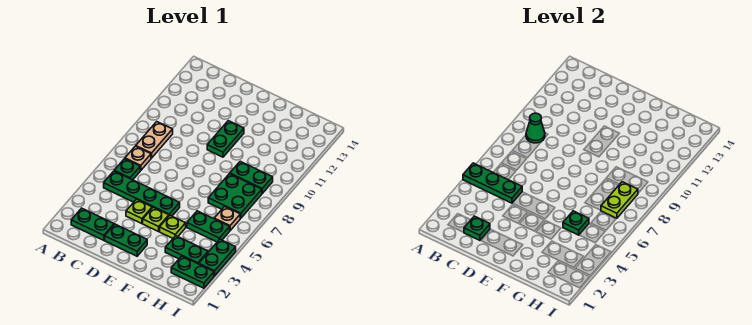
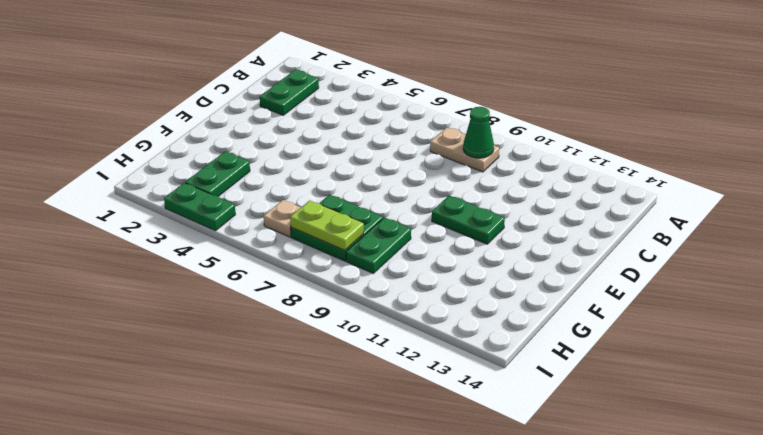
none -> green 1x4 plate [104,171,180,216]
none -> green 1x1 plate [114,159,140,180]
none -> tan 1x1 plate [125,146,151,171]

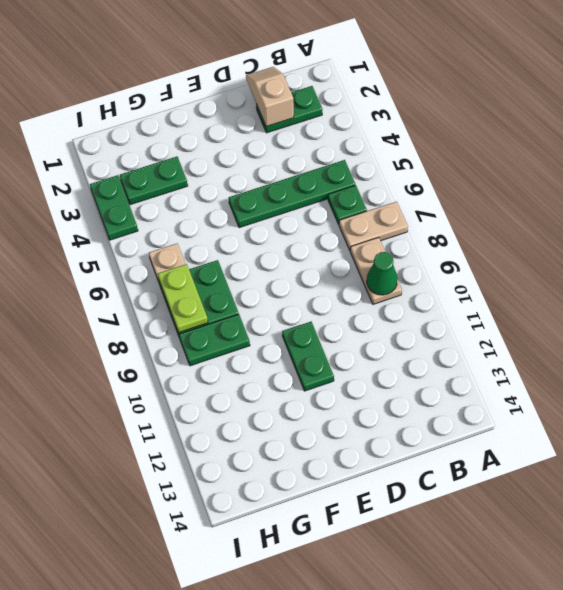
tan 1x2 plate [339,202,408,250] -> tan 1x1 plate [125,146,151,171]
tan 1x2 slope [246,67,294,127] -> green 1x1 plate [464,216,490,240]
none -> green 1x2 plate [105,224,147,256]
none -> lime 1x1 plate [126,199,152,224]
none -> lime 1x1 plate [143,207,169,232]

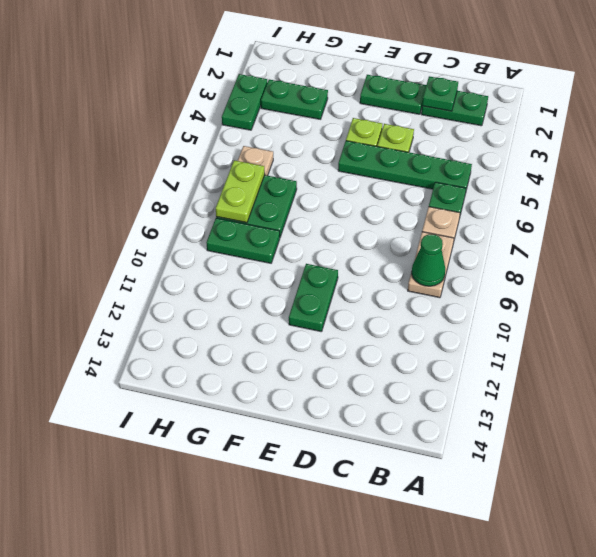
none -> lime 1x1 plate [160,215,186,238]
none -> green 1x2 plate [187,211,230,242]
none -> green 1x2 plate [171,256,214,288]

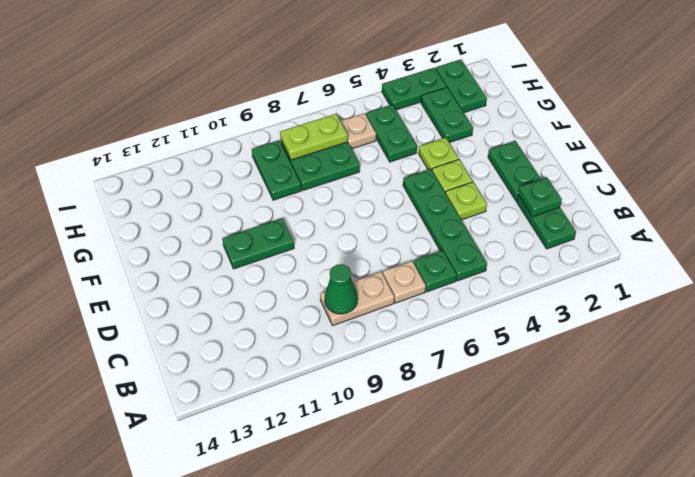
none -> green 1x3 plate [463,163,522,203]
none -> green 1x1 plate [563,211,589,235]

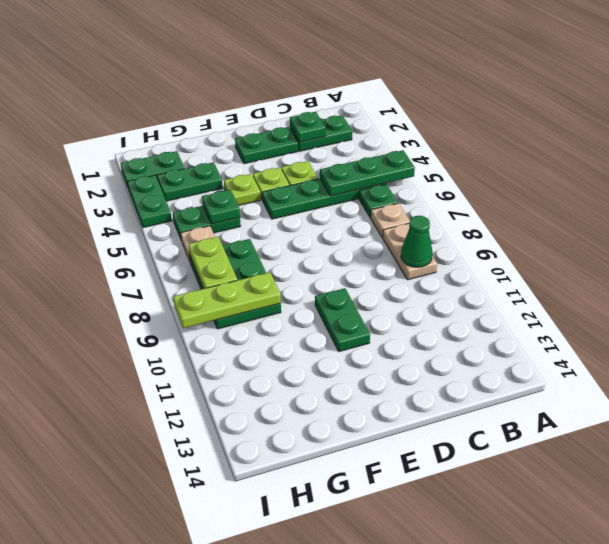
lime 1x3 plate [173,272,281,328] -> none

